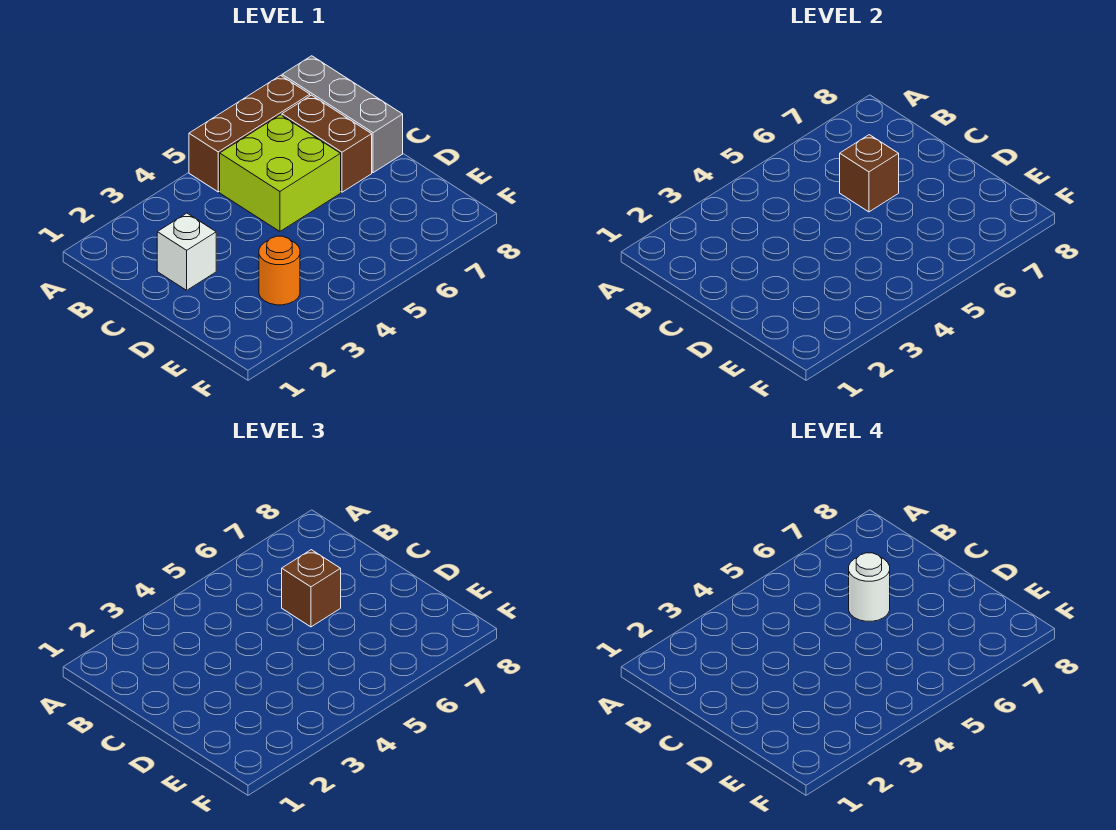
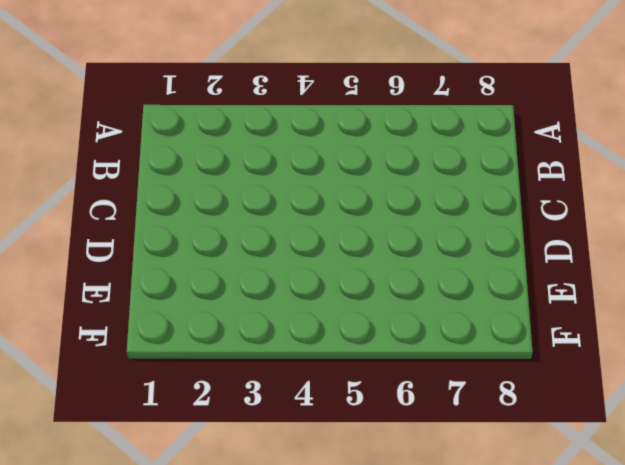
none -> brown 1x3 brick [189,75,310,192]
none -> grey 1x3 brick [282,56,403,173]

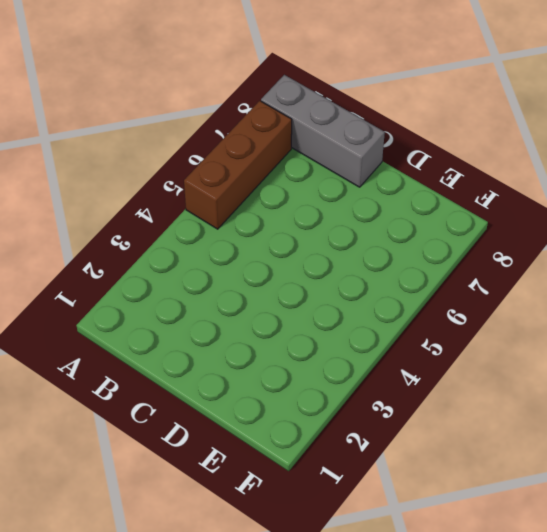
none -> lime 2x2 brick [220,115,341,231]
none -> brown 1x2 brick [282,95,372,192]

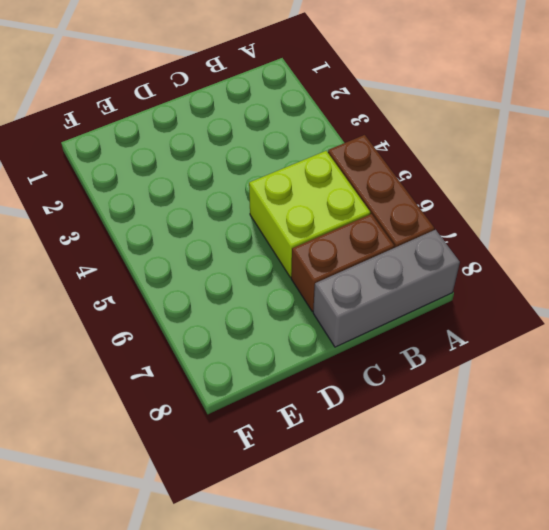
none -> white 1x1 brick [157,213,216,290]
none -> orange 1x1 round brick [259,236,300,305]

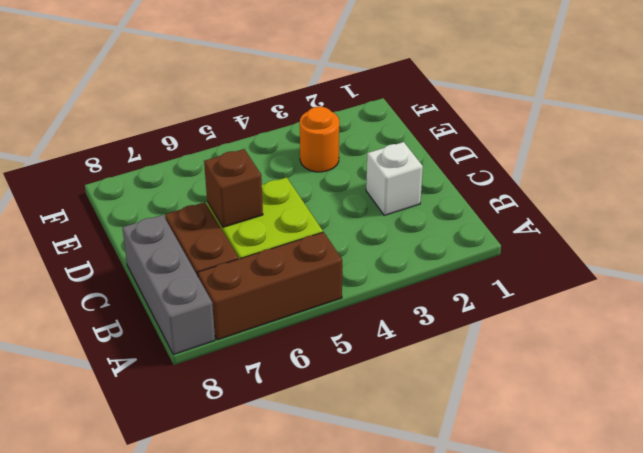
none -> brown 1x1 brick [282,550,341,627]
none -> white 1x1 round brick [849,553,890,621]

